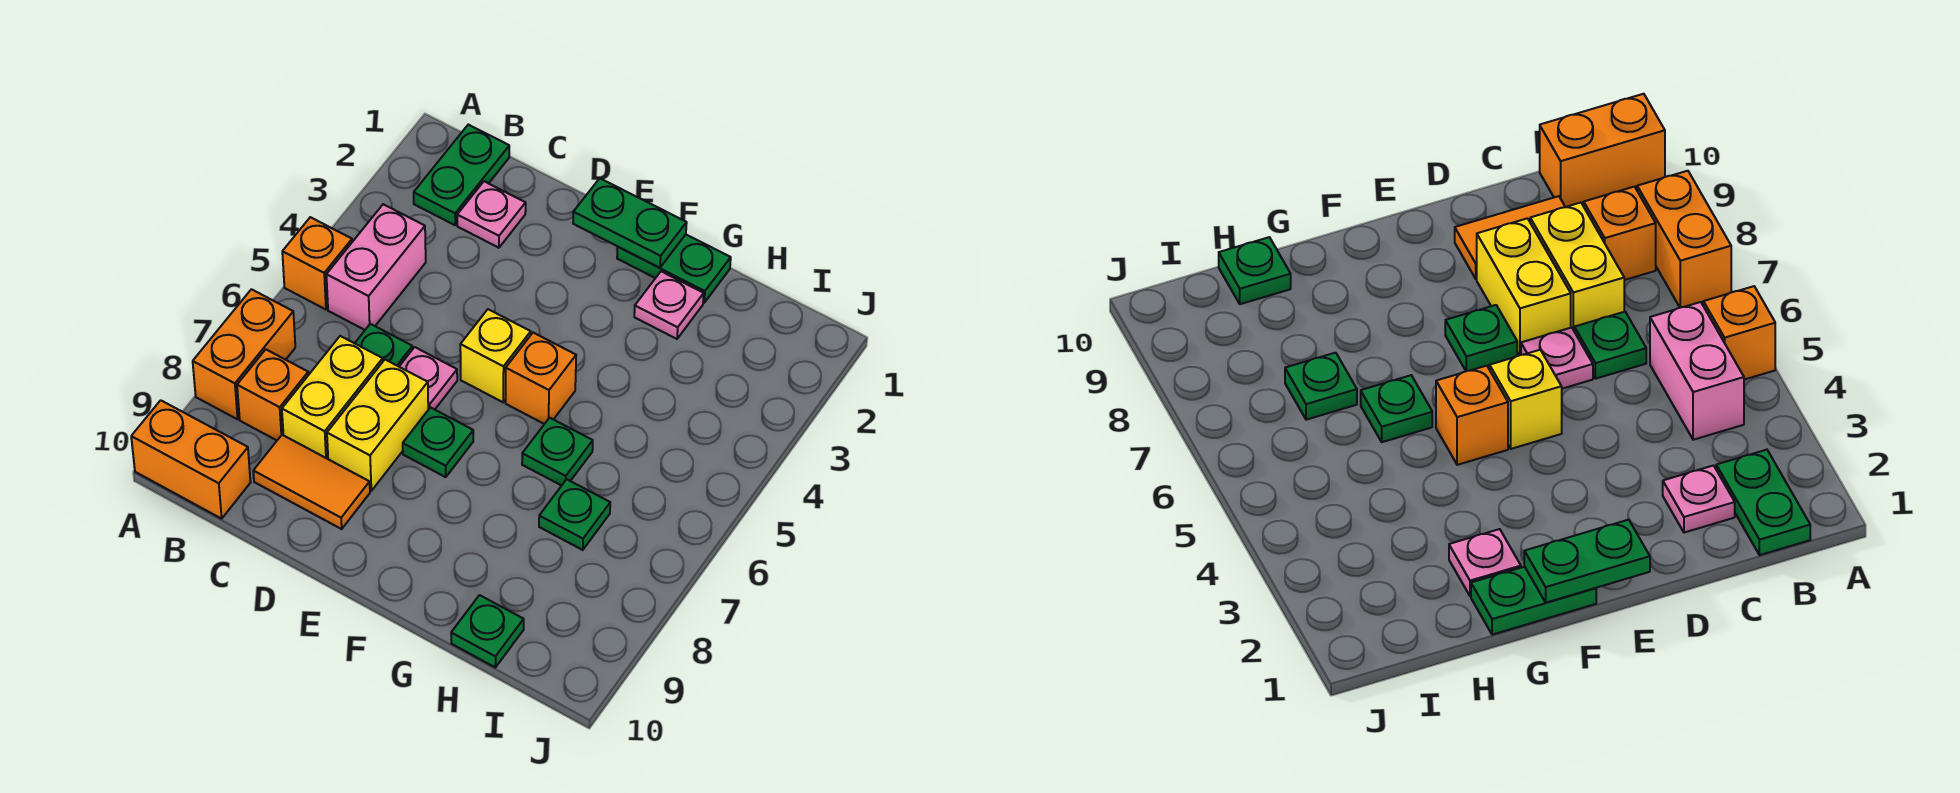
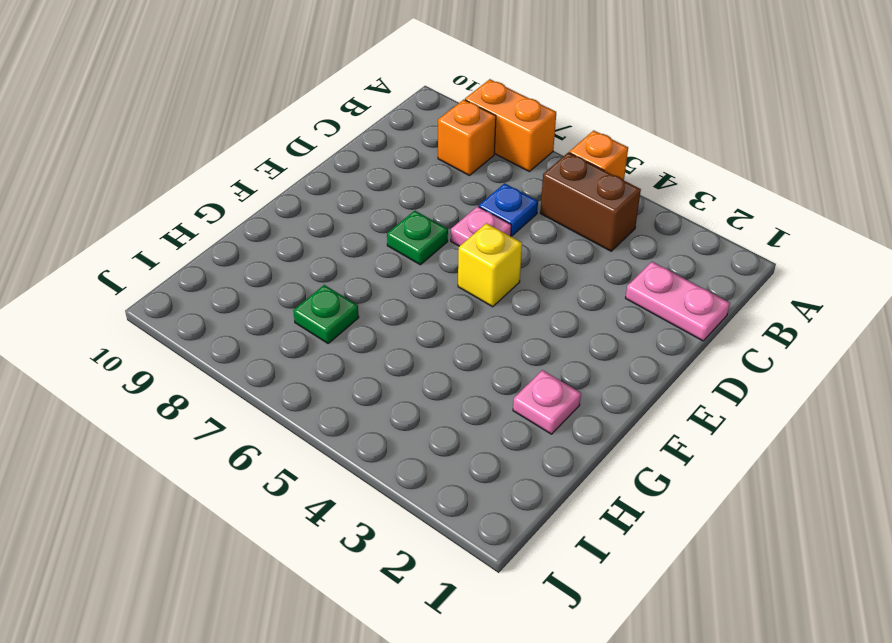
brown 1x2 brick [540,152,641,251] -> pink 1x2 brick [326,204,426,330]
pink 1x2 plate [626,262,730,341] -> pink 1x1 plate [457,181,526,248]
blue 1x1 plate [479,183,538,236] -> green 1x1 plate [355,324,413,366]
none -> orange 1x2 brick [131,400,251,519]
none -> green 1x2 plate [414,125,509,225]
none -> yellow 1x2 brick [282,336,383,459]

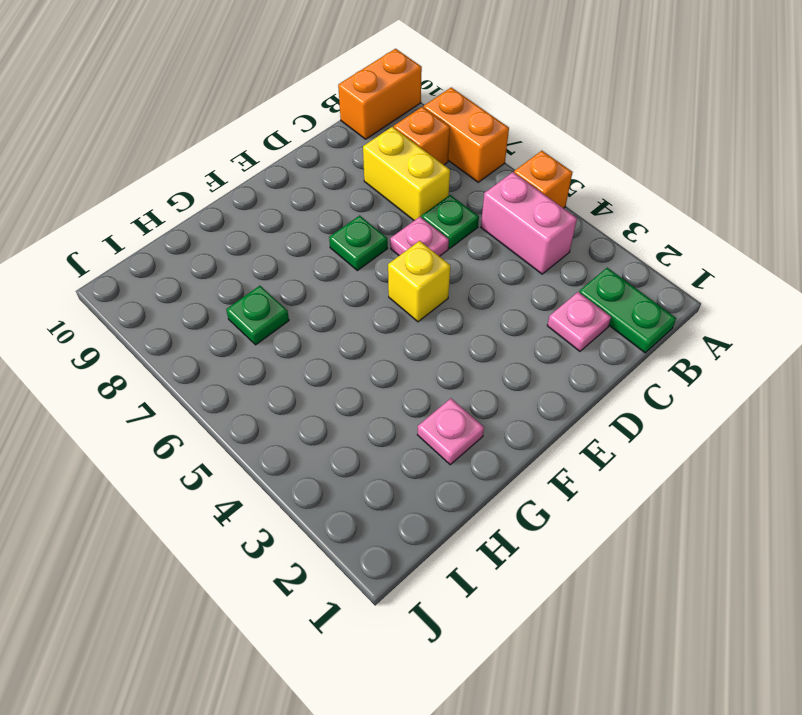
none -> orange 1x2 tile [253,435,370,529]
none -> yellow 1x2 brick [327,360,428,491]
none -> green 1x2 plate [617,235,731,303]

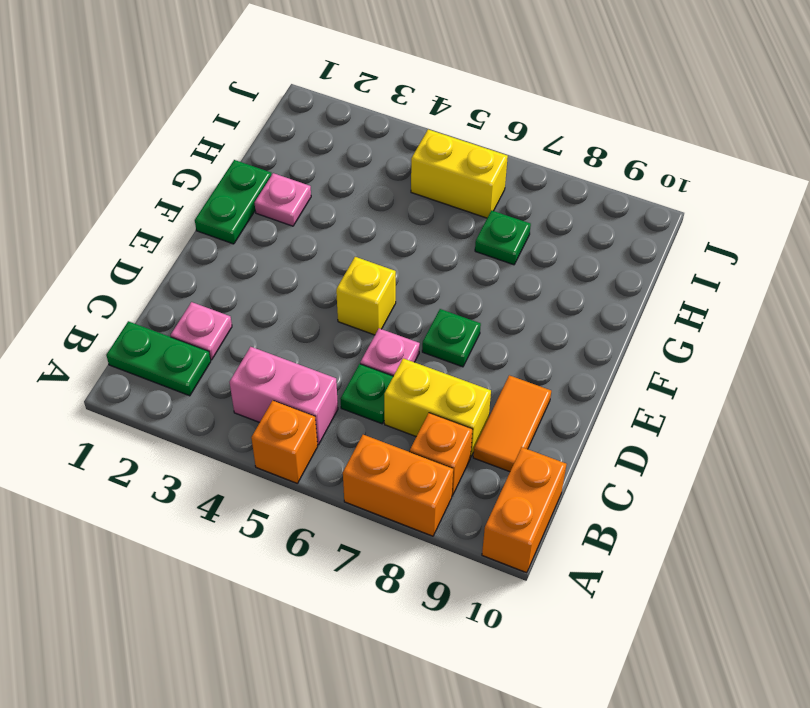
yellow 1x2 brick [411,129,508,218] -> yellow 1x2 brick moved to [327,360,428,491]
none -> orange 1x1 brick [506,333,576,424]
none -> green 1x1 plate [522,418,593,486]
none -> green 1x1 plate [451,595,524,667]

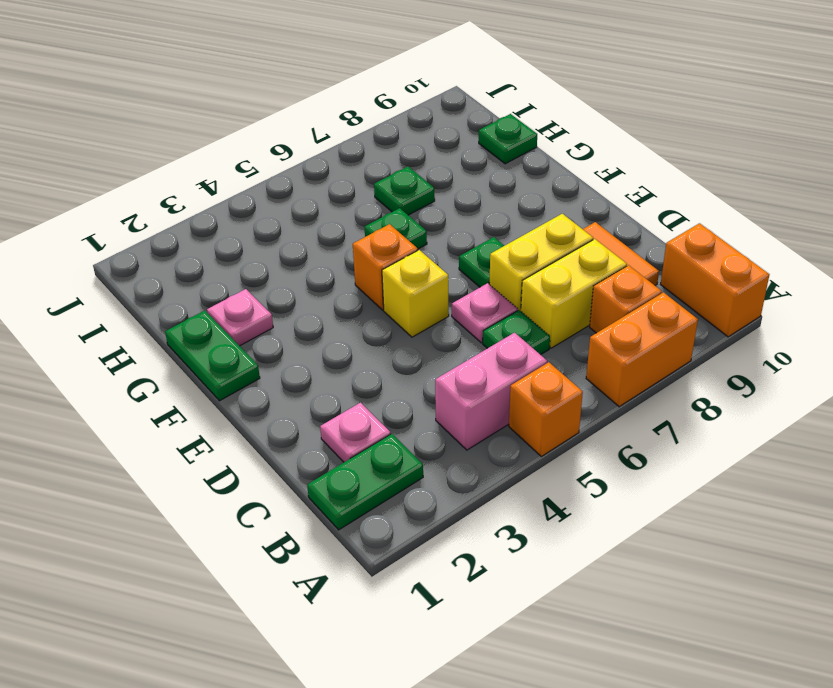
none -> green 1x2 plate [573,178,687,268]

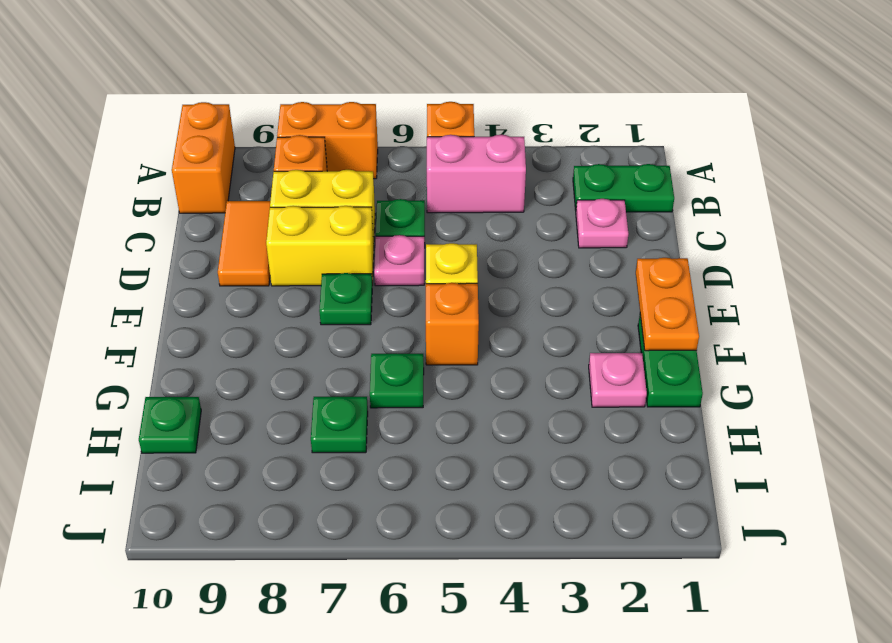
orange 1x2 plate [636,258,699,351] -> green 1x2 plate [573,178,687,268]

